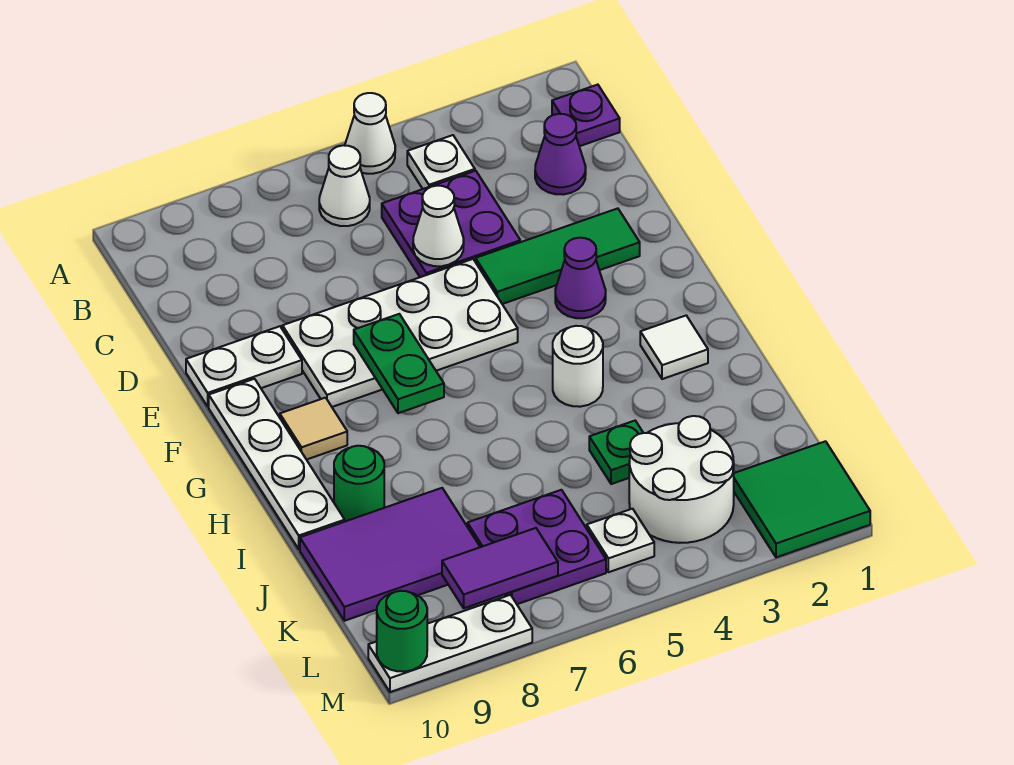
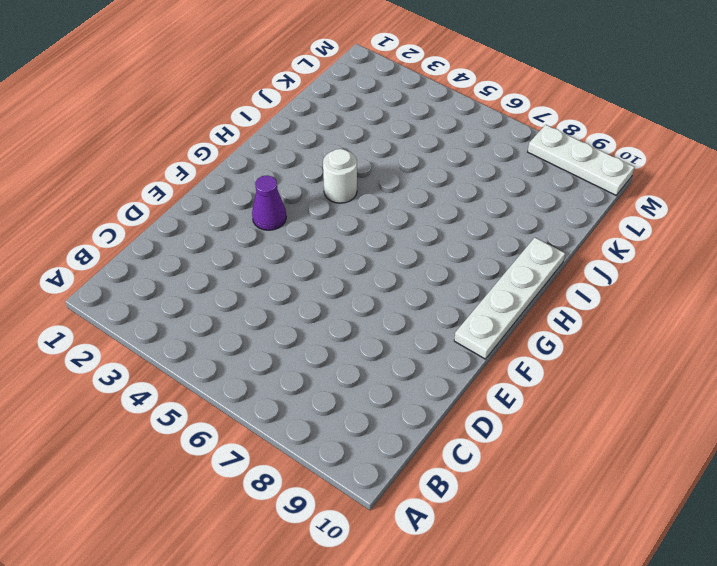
none -> white 1x1 cone [345,93,395,174]
none -> purple 1x1 plate [552,85,620,146]
none -> white 1x1 plate [407,135,475,189]

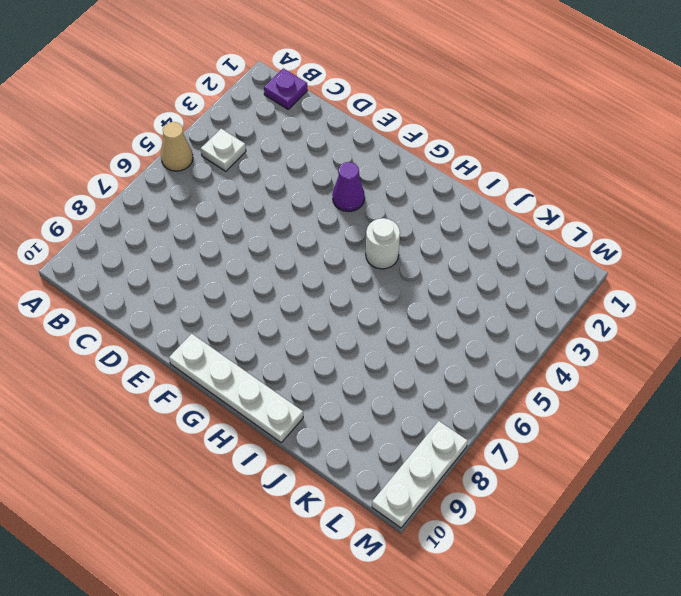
tan 1x1 cone [161,122,193,171] -> white 1x1 cone [345,93,395,174]
none -> white 1x1 cone [319,145,370,226]
none -> purple 1x1 cone [535,114,586,194]
none -> purple 2x2 plate [382,171,520,277]

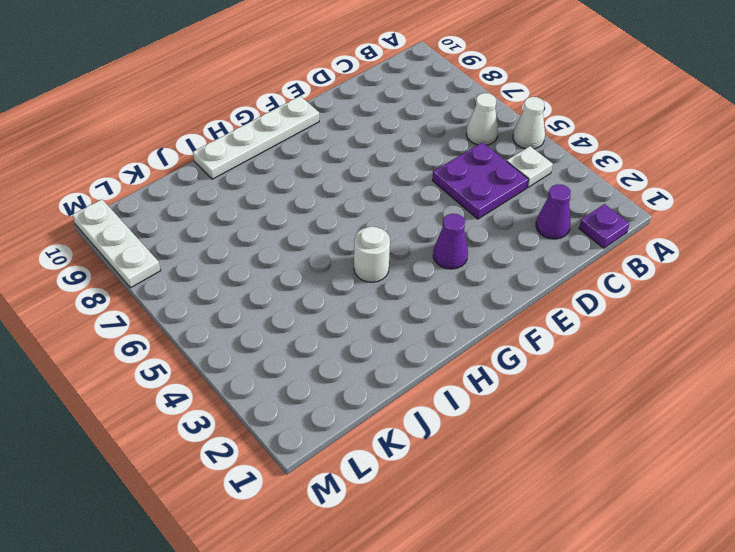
none -> green 1x3 tile [476,208,640,304]
none -> white 2x4 plate [282,259,518,407]
none -> white 1x2 plate [186,326,302,407]

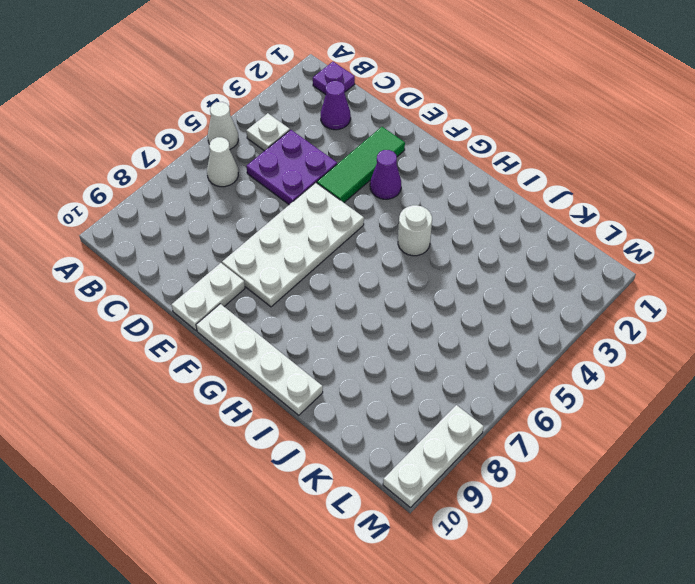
none -> tan 1x1 tile [280,398,347,460]
none -> white 1x1 tile [640,316,708,379]
none -> green 1x1 round brick [334,446,384,521]

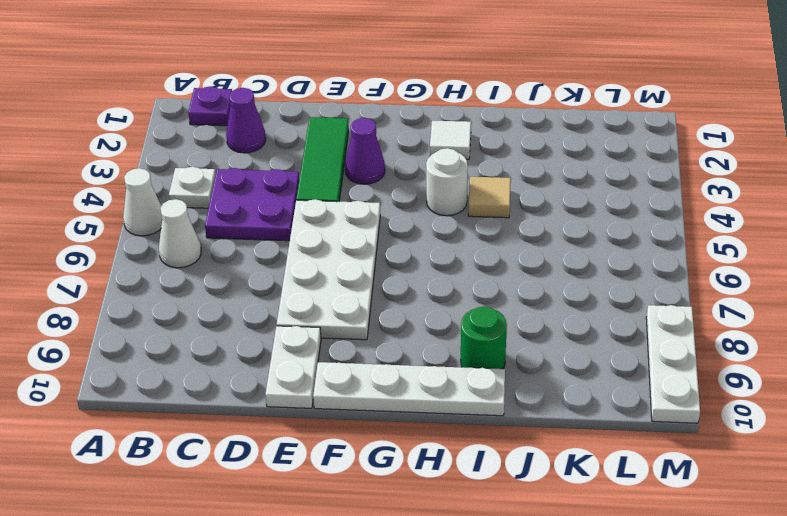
tan 1x1 tile [468,177,511,218] -> tan 1x1 tile moved to [280,398,347,460]
none -> green 1x1 plate [589,421,643,484]
none -> purple 2x3 tile [300,488,480,621]
none -> white 2x2 round brick [629,416,734,543]

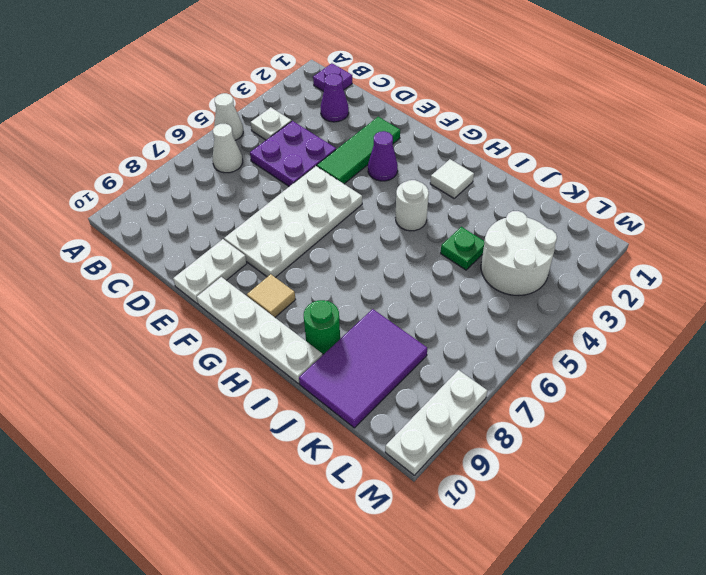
none -> purple 2x2 plate [467,490,606,604]
none -> green 2x2 tile [734,441,870,557]
none -> white 1x1 plate [587,509,654,572]

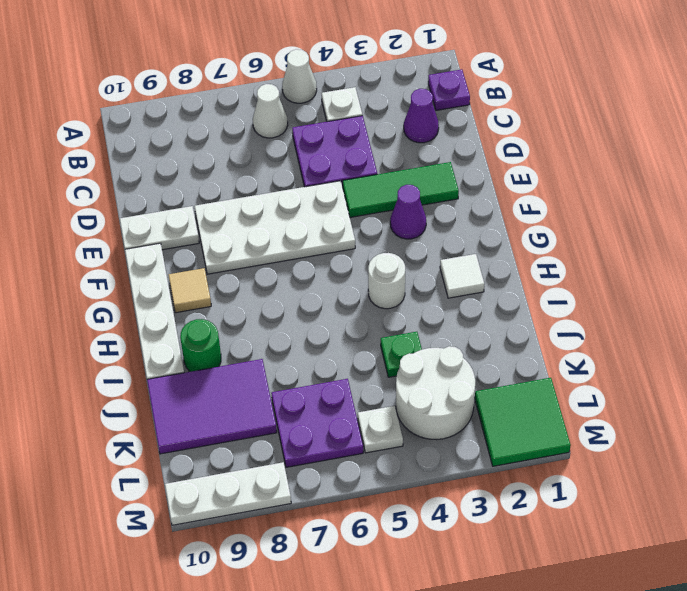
none -> white 1x1 cone [413,186,464,266]
none -> green 1x2 plate [354,314,444,413]
none -> purple 1x2 tile [442,528,558,608]

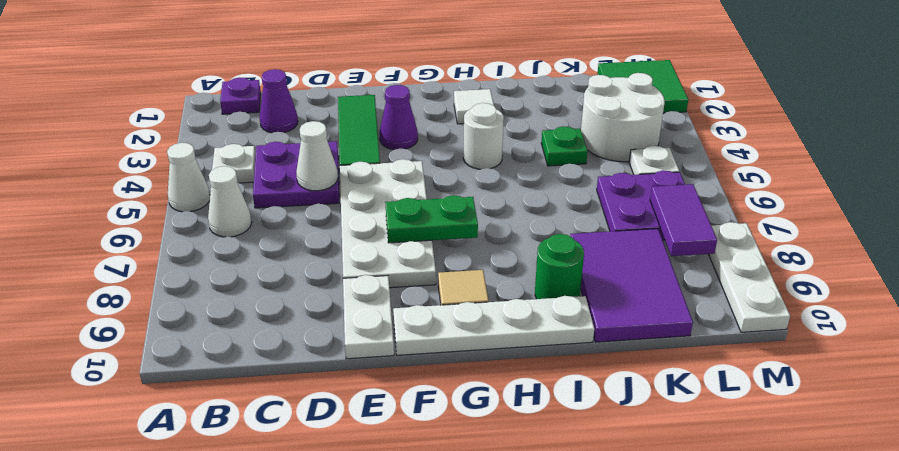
none -> green 1x1 round brick [377,591,427,672]

